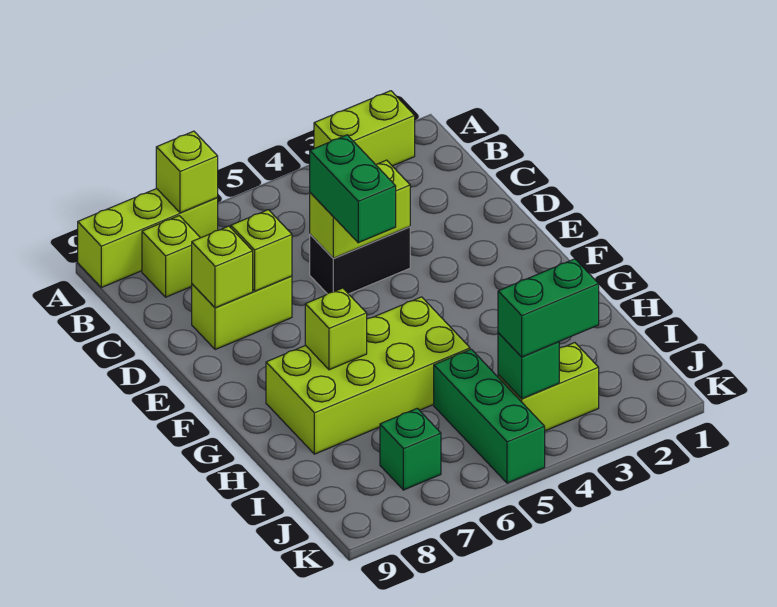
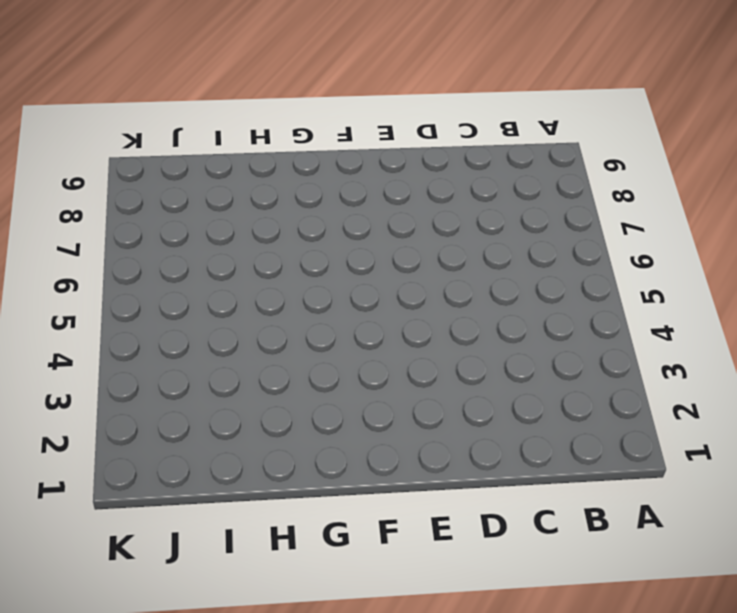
none -> lime 1x2 brick [314,91,415,166]
none -> lime 1x3 brick [78,189,218,288]
none -> lime 1x1 brick [142,216,200,297]

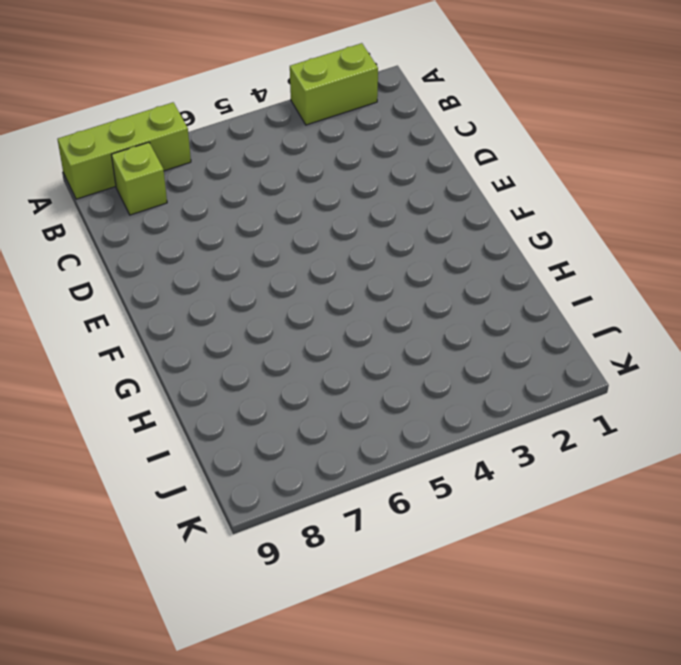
none -> black 1x2 brick [310,227,410,294]
none -> lime 1x2 brick [192,276,292,350]
none -> lime 2x4 brick [266,297,470,454]

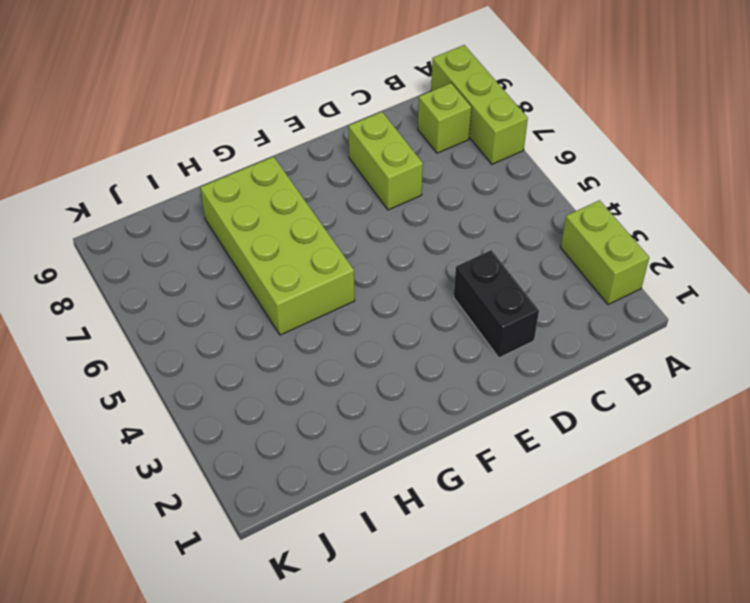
black 1x2 brick [454,250,539,358] -> black 1x2 brick moved to [310,227,410,294]
none -> green 1x3 brick [434,349,545,483]
none -> lime 1x2 brick [498,343,599,431]
none -> green 1x1 brick [380,408,441,490]

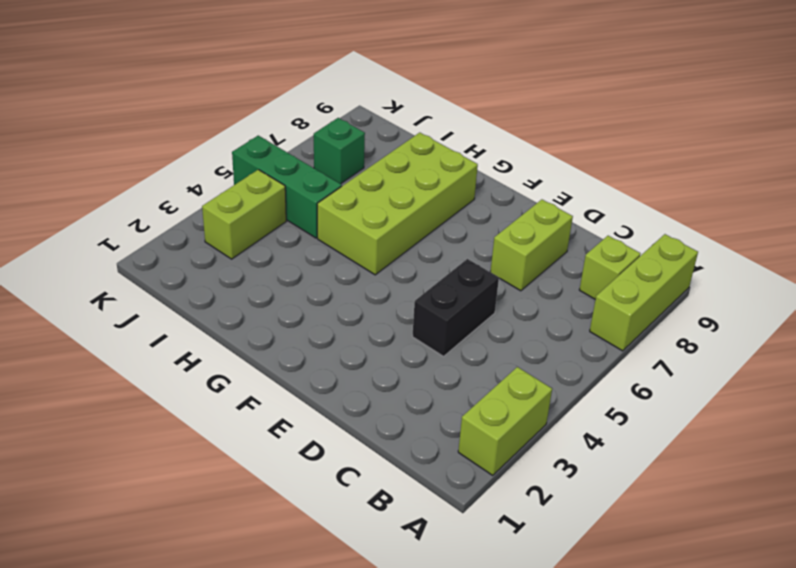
none -> lime 1x1 brick [156,131,218,213]
none -> lime 1x2 brick [310,160,410,258]
none -> lime 1x1 brick [231,210,292,291]

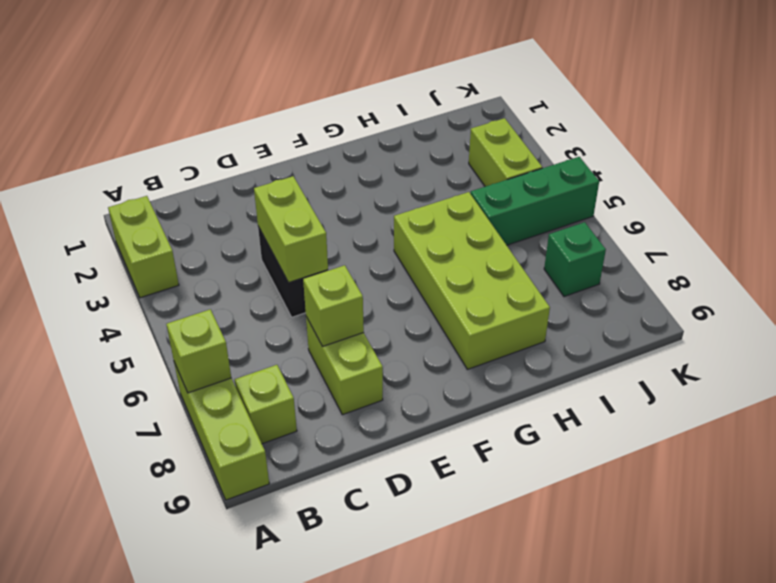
none -> lime 1x1 brick [192,226,253,308]
none -> lime 1x1 brick [305,288,367,370]
none -> green 1x1 brick [498,333,559,399]

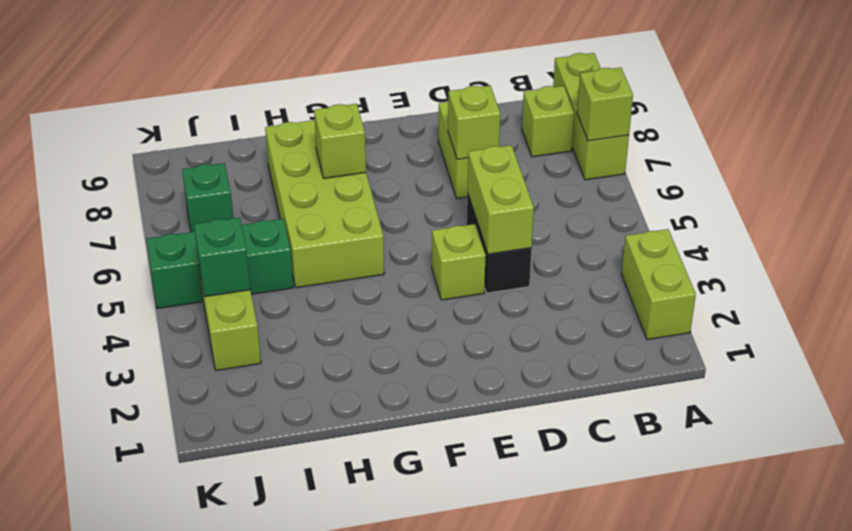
lime 1x1 brick [432,224,486,300] -> lime 1x1 brick moved to [192,226,253,308]
none -> green 1x2 brick [310,135,396,243]
none -> green 1x2 brick [498,259,599,357]

